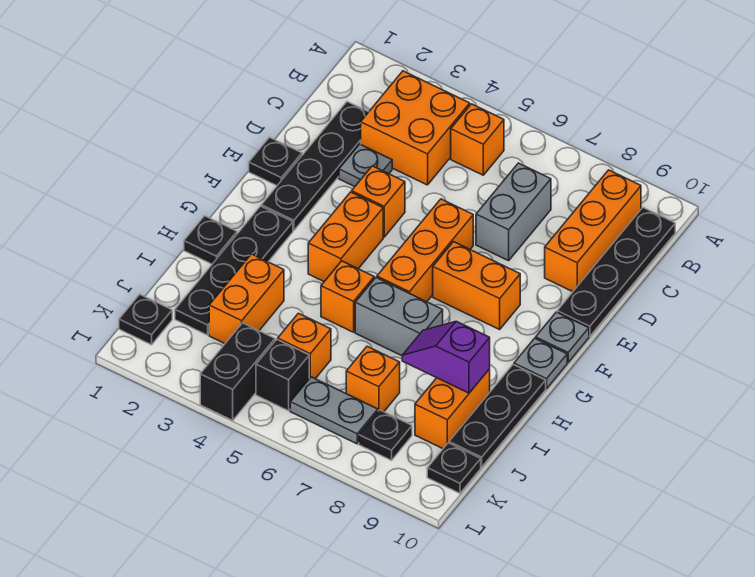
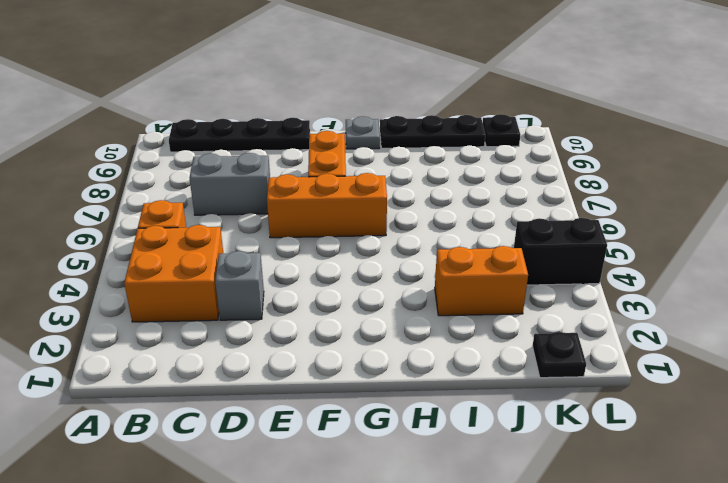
grey 1x1 brick [215,251,264,320] -> grey 1x1 plate [339,144,392,187]
none -> orange 1x3 brick [545,170,641,292]
none -> black 1x4 plate [261,102,368,230]
none -> black 1x1 plate [249,137,302,186]
none -> orange 1x1 brick [352,166,405,237]

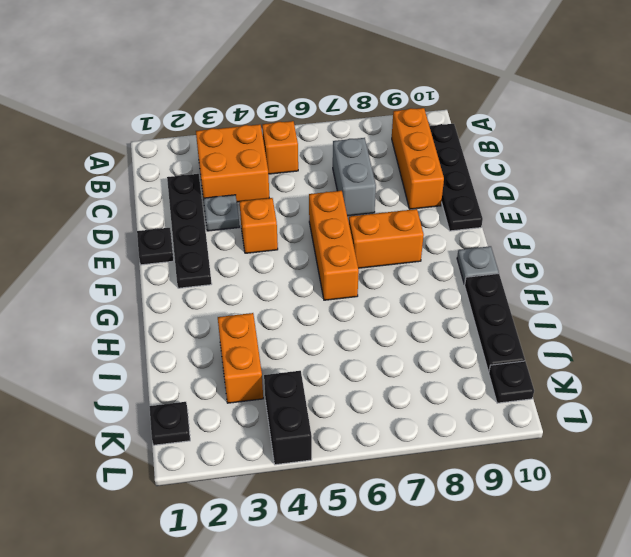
none -> orange 1x2 brick [308,192,383,281]
none -> grey 1x1 plate [536,312,589,362]
none -> black 1x4 plate [175,206,293,335]
none -> black 1x1 plate [184,216,237,264]

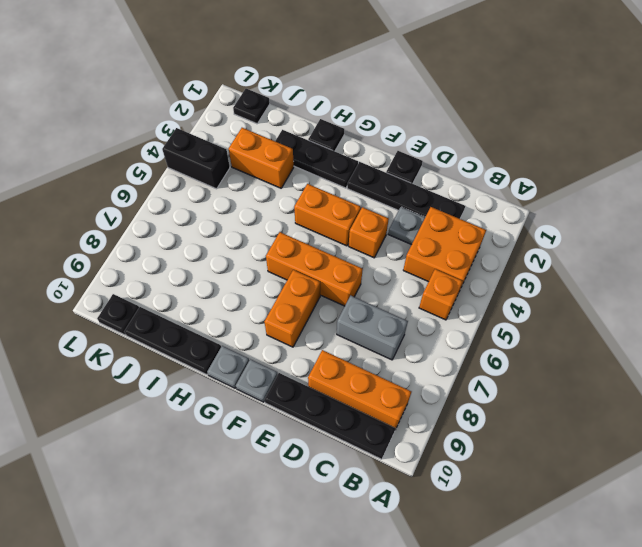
black 1x3 plate [275,130,358,188] -> black 1x4 plate [175,206,293,335]
none -> orange 1x1 brick [321,261,374,332]
none -> grey 1x2 brick [355,278,443,356]
none -> orange 1x2 brick [415,369,490,449]
none -> orange 1x1 brick [278,313,331,379]

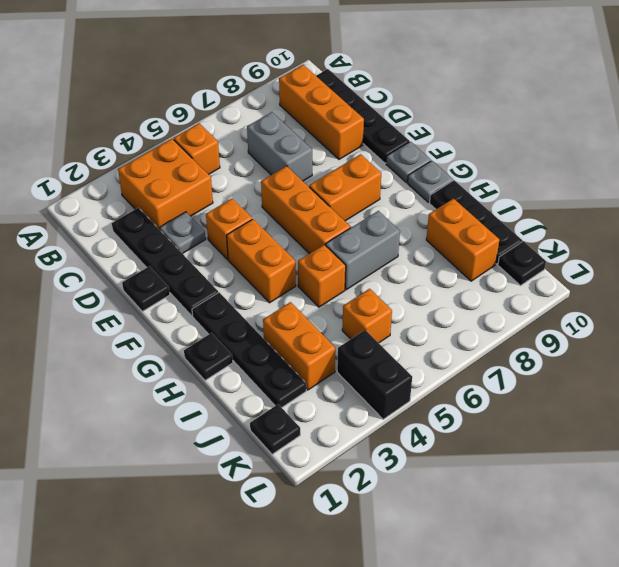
none -> orange 1x1 brick [346,346,400,412]
none -> black 1x1 brick [256,340,309,411]
none -> grey 1x2 plate [290,377,378,444]
none -> black 1x1 plate [359,410,412,460]

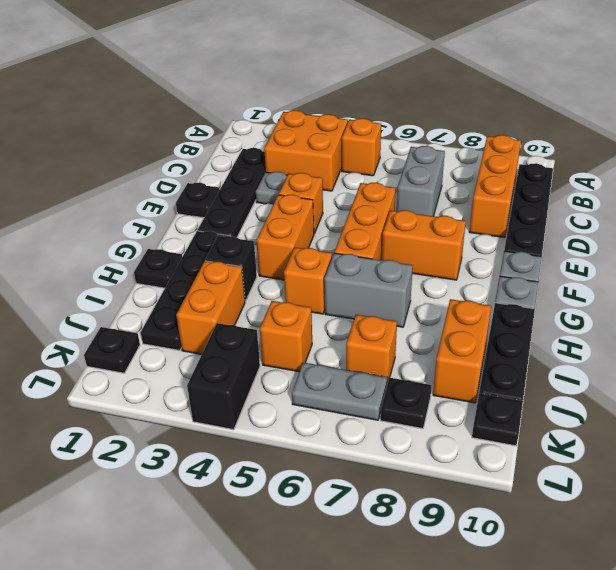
black 1x1 brick [205,236,257,301] -> black 1x1 brick moved to [256,340,309,411]
none -> purple 1x2 slope [402,321,490,393]

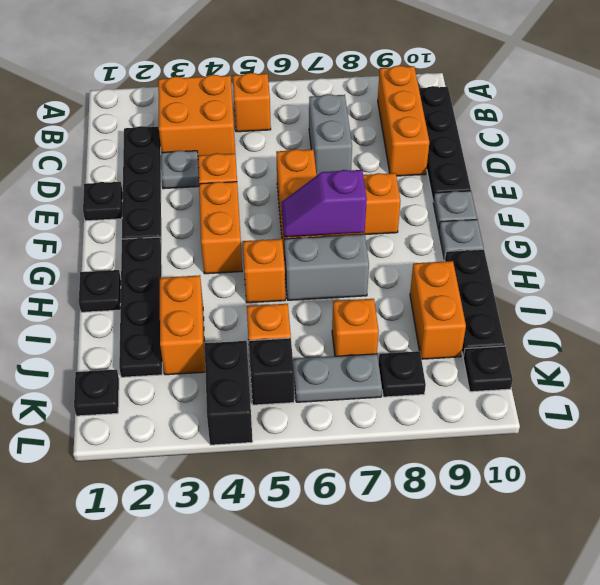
purple 1x2 slope [281,170,367,237] -> purple 1x2 slope moved to [402,321,490,393]

